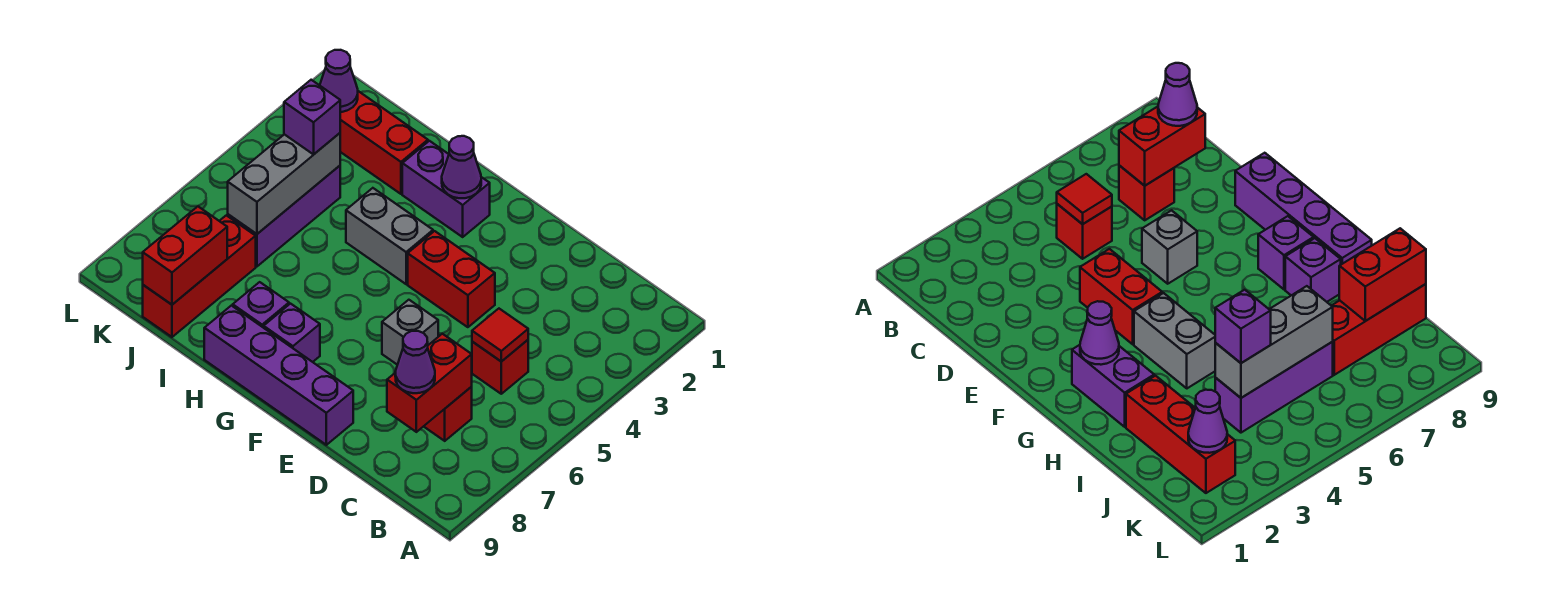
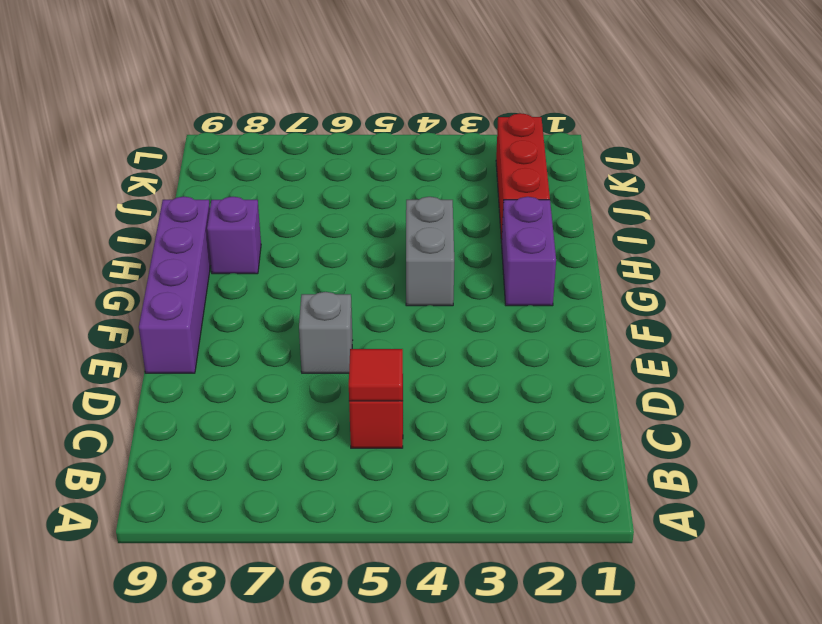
none -> red 1x1 brick [424,387,472,441]
none -> red 1x2 brick [408,231,495,327]
none -> purple 1x1 brick [264,304,320,362]

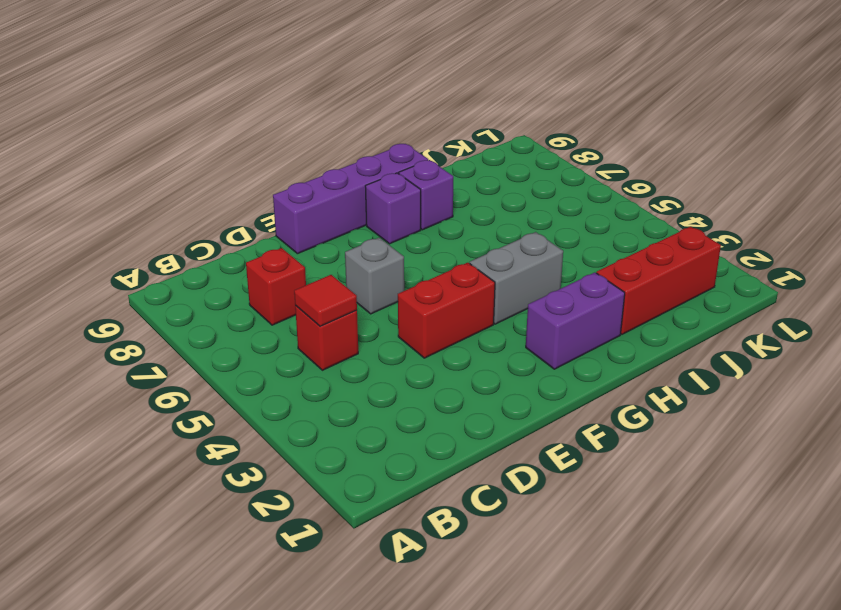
none -> purple 1x3 brick [228,166,340,266]
none -> red 1x3 brick [143,215,256,337]
none -> red 1x2 brick [387,334,472,432]

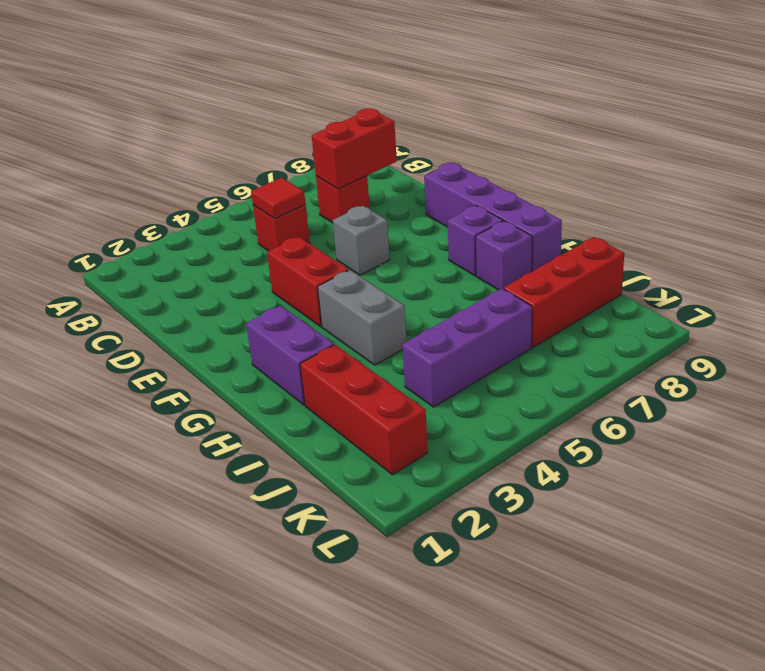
none -> purple 1x1 cone [442,136,481,198]
none -> grey 1x3 brick [228,133,340,234]
none -> red 1x2 brick [143,207,227,305]

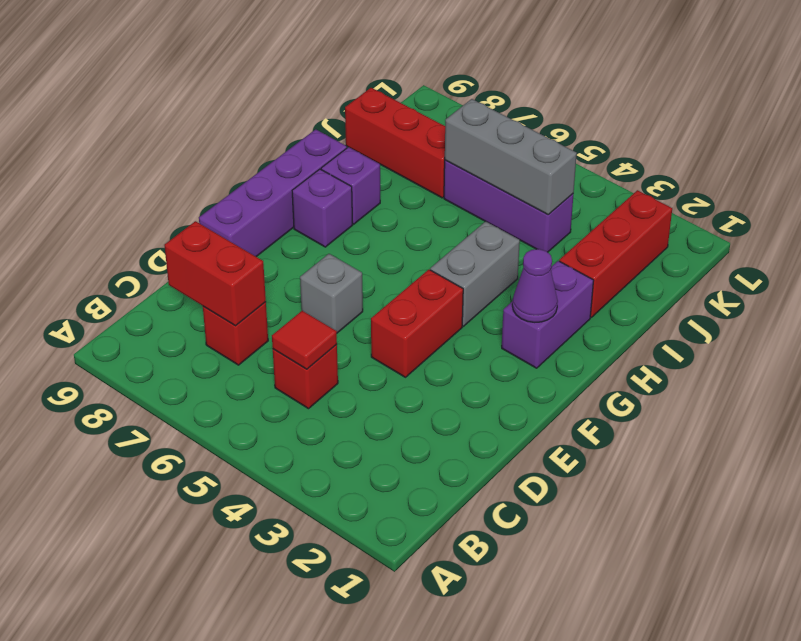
none -> red 1x2 brick [143,207,227,305]
none -> purple 1x1 cone [320,50,358,112]
none -> purple 1x1 cone [395,331,435,393]

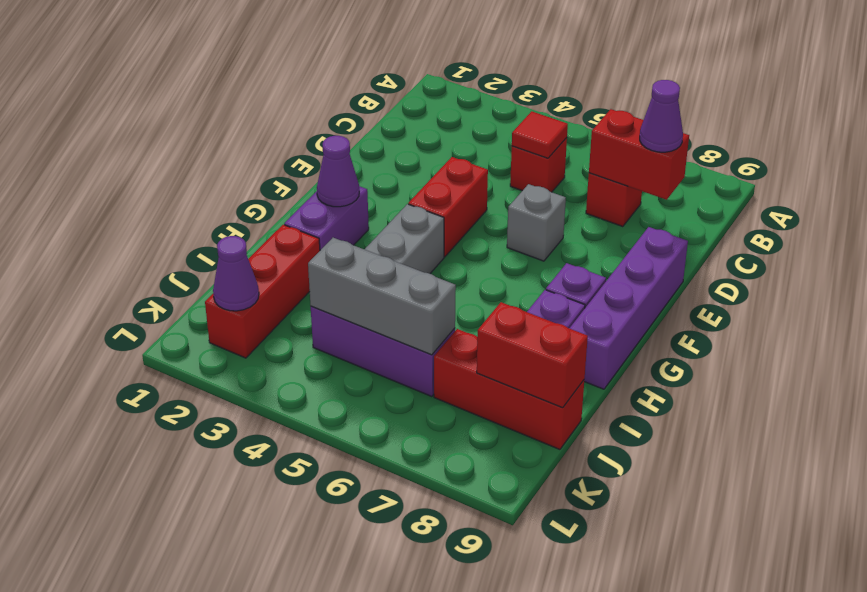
none -> purple 1x1 brick [284,80,340,154]

